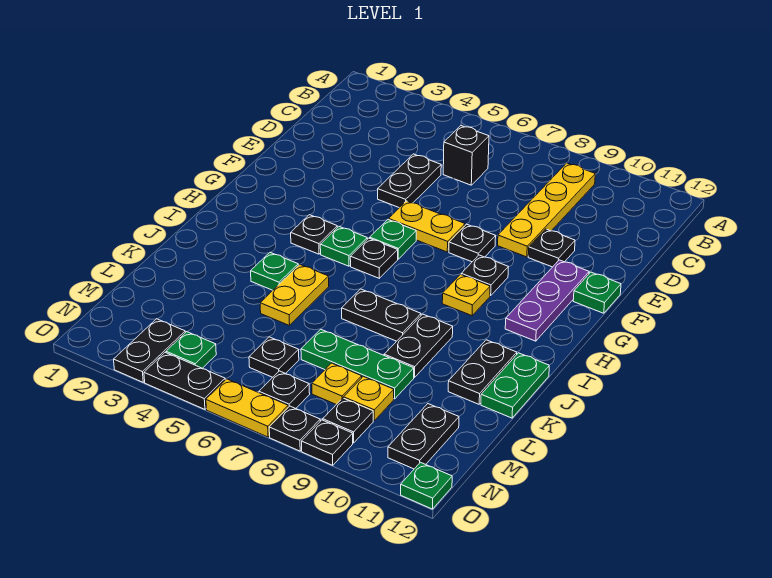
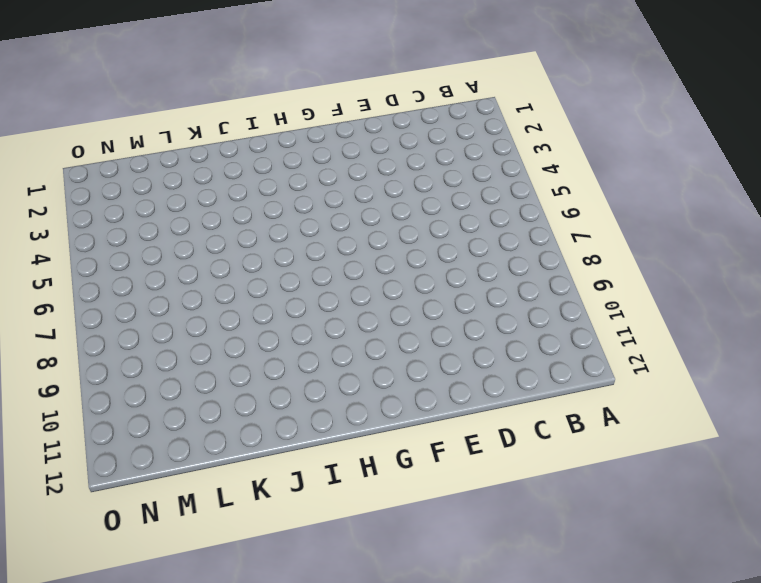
none -> yellow 1x4 plate [498,163,595,257]
none -> black 1x1 brick [443,126,489,185]
none -> black 1x2 plate [378,154,441,208]
none -> black 1x1 plate [528,229,575,267]

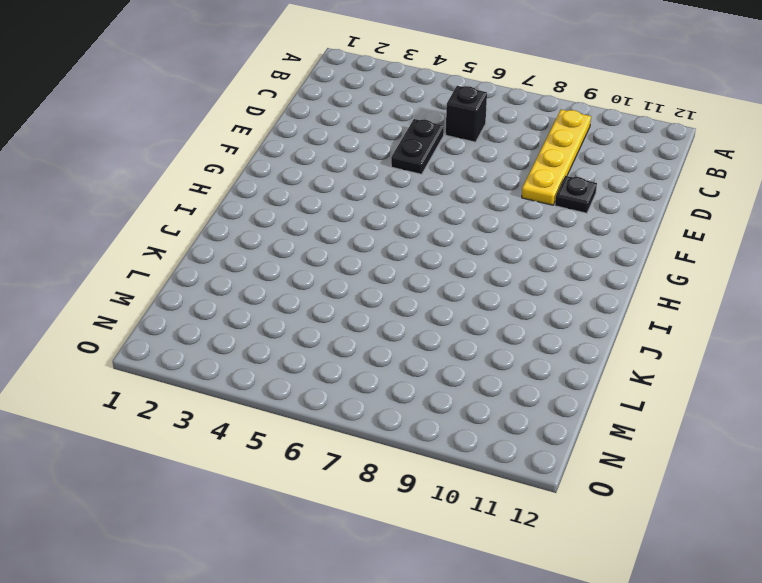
none -> yellow 1x2 plate [389,201,465,252]
none -> black 1x1 plate [449,224,496,262]
none -> purple 1x3 plate [505,260,589,341]
none -> green 1x1 plate [573,272,621,313]

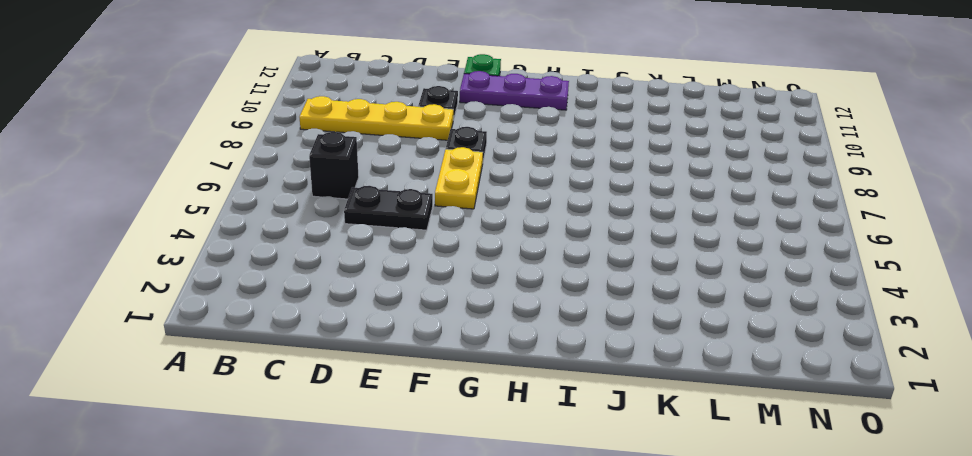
none -> green 1x1 plate [370,220,416,259]
none -> black 1x1 plate [461,255,508,296]
none -> black 1x1 plate [291,215,337,254]
none -> green 1x1 plate [320,226,367,266]

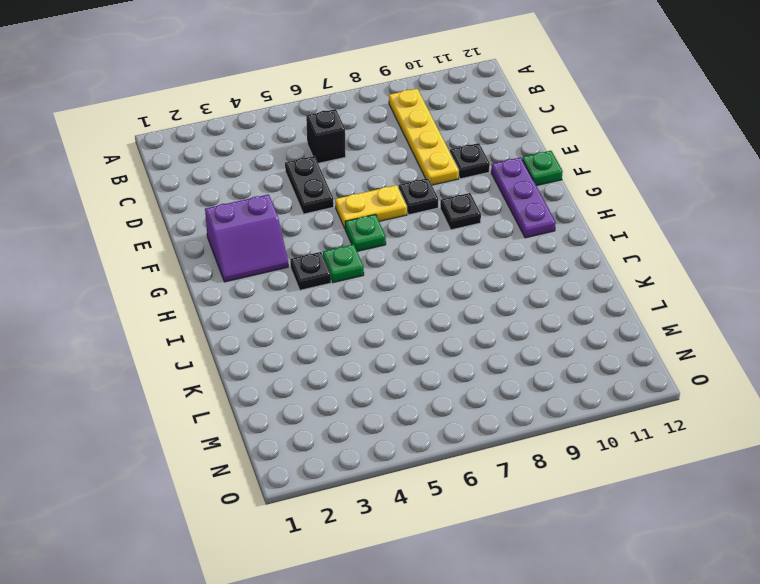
purple 2x2 slope [205,194,288,282] -> none
none -> black 1x1 plate [350,238,398,278]
none -> yellow 1x1 plate [442,274,490,316]
none -> green 1x1 plate [251,252,298,290]
none -> yellow 1x2 plate [260,265,329,326]

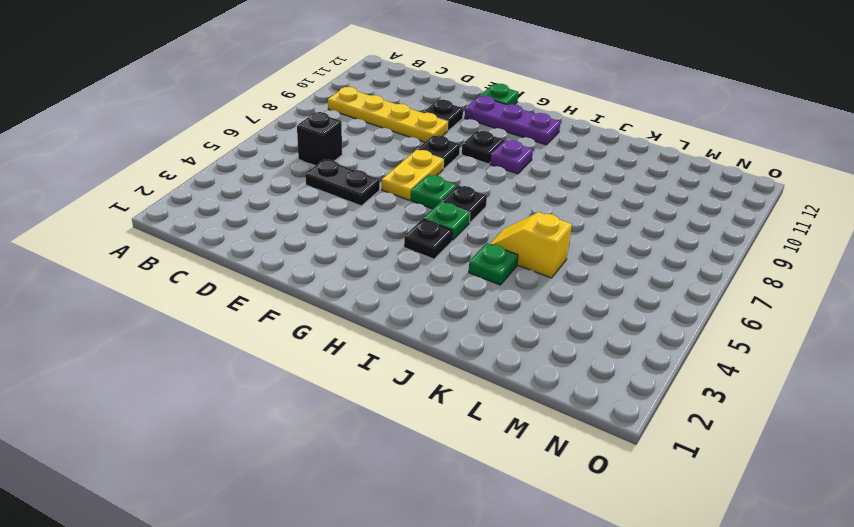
purple 1x1 plate [490,140,533,174] -> yellow 1x1 plate [442,274,490,316]
yellow 1x2 slope [490,212,572,278] -> yellow 1x2 plate [260,265,329,326]
none -> black 1x2 plate [342,289,421,341]
none -> black 1x2 plate [384,314,453,378]
none -> black 1x2 plate [448,340,517,404]
none -> green 1x2 plate [481,353,549,418]

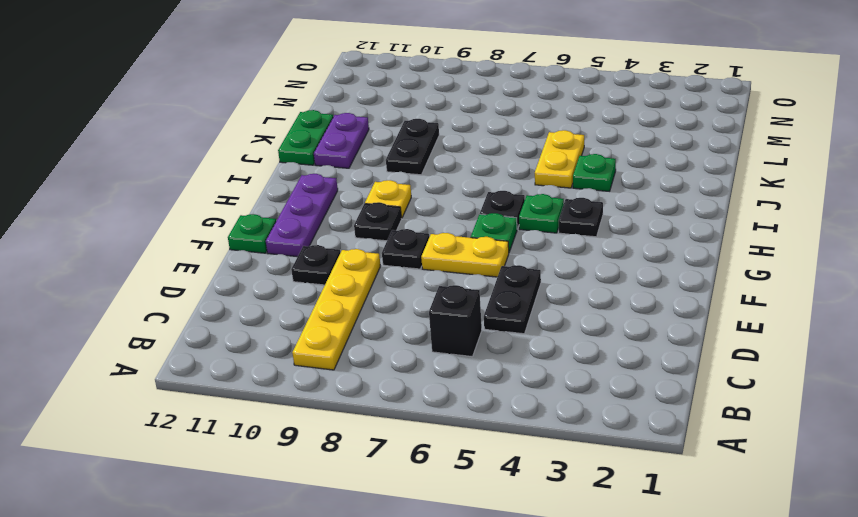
purple 1x2 plate [314,113,369,168] -> black 1x2 plate [448,340,517,404]
none -> black 1x2 plate [342,289,421,341]
none -> green 1x3 plate [301,329,414,399]
none -> black 1x1 plate [249,337,299,377]
none -> yellow 1x1 plate [312,363,362,404]

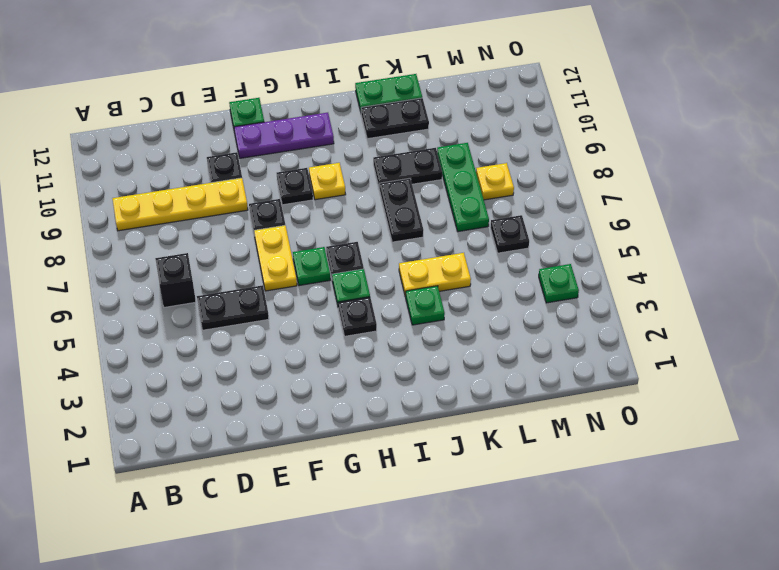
none -> yellow 1x1 plate [344,376,394,420]
none -> black 1x2 plate [388,404,459,469]
none -> black 1x2 plate [114,319,185,382]
none -> black 1x1 plate [259,371,310,408]

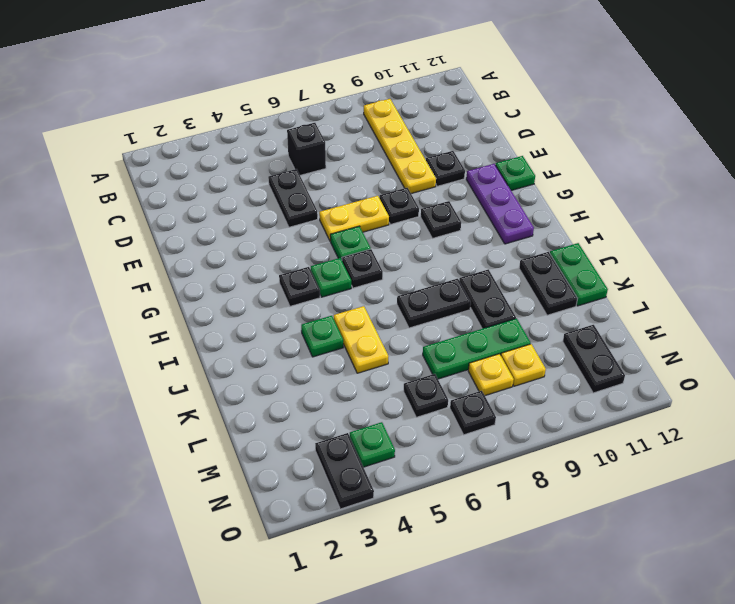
none -> yellow 1x1 plate [442,274,490,316]
none -> black 1x1 plate [323,398,373,443]
none -> black 1x2 plate [144,353,225,409]
none -> yellow 1x2 plate [206,379,288,437]

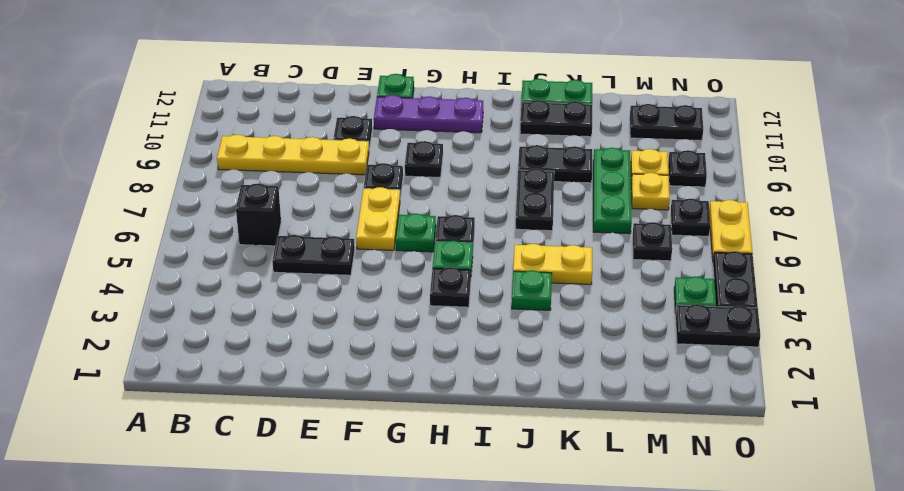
none -> yellow 1x1 plate [442,274,490,316]
none -> black 1x1 plate [269,406,320,451]
none -> black 1x1 plate [302,420,353,465]
none -> green 1x1 plate [401,462,452,509]

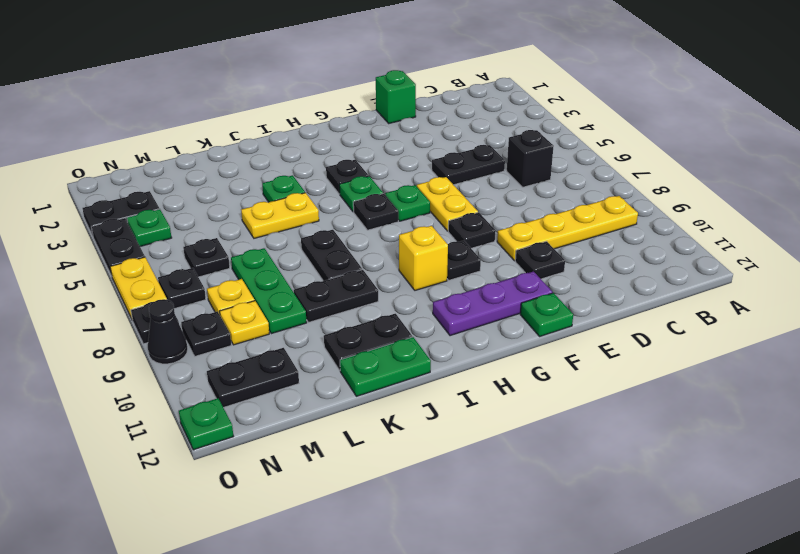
green 1x1 brick [376,70,416,123] -> none
yellow 1x1 brick [399,226,448,290] -> yellow 1x1 plate [442,274,490,316]
black 1x1 cone [148,299,188,364] -> black 1x1 plate [302,420,353,465]

